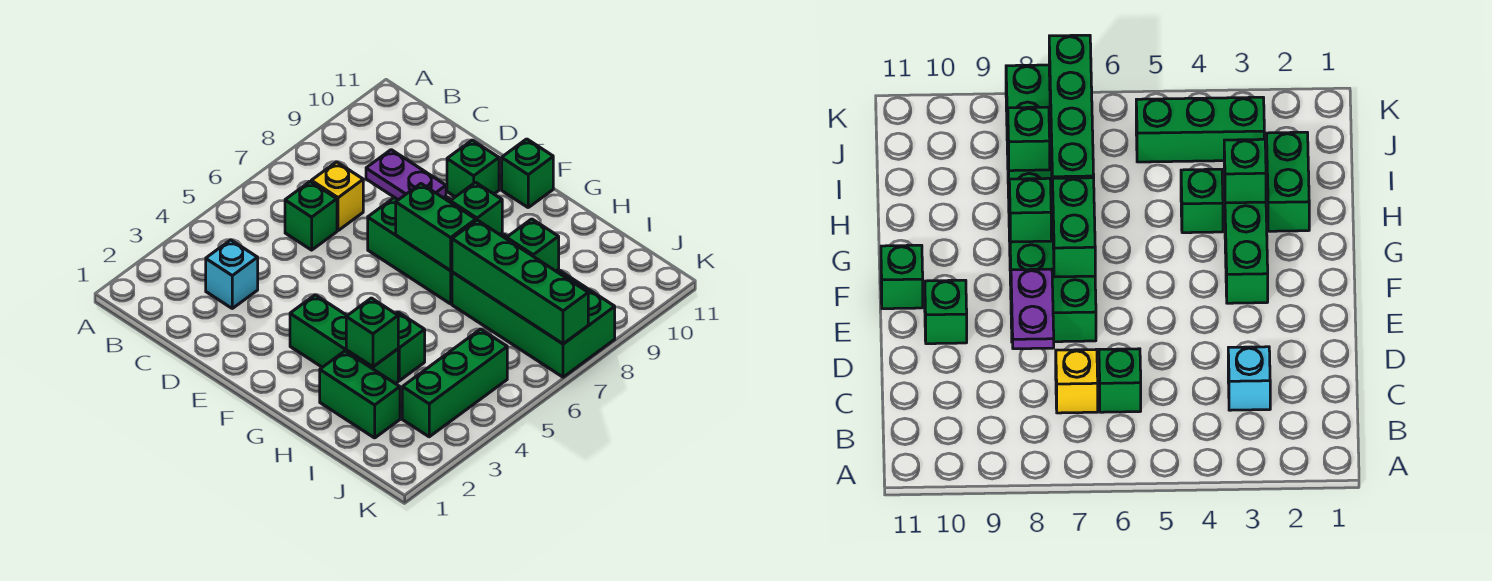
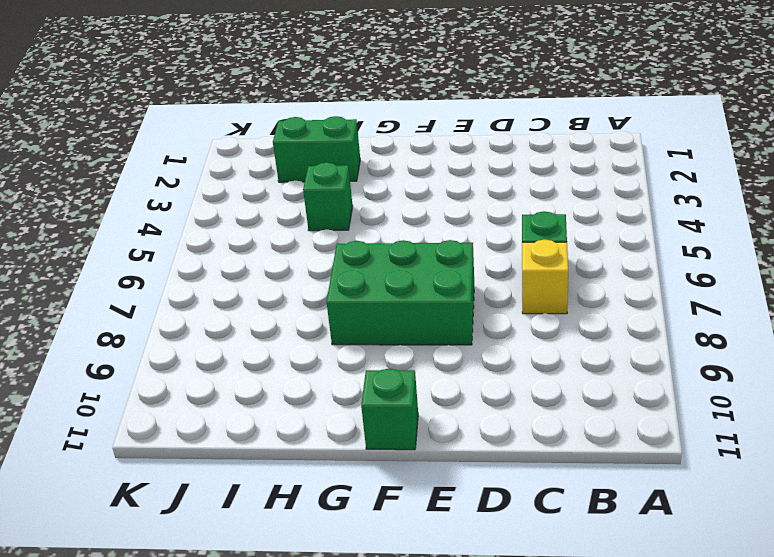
none -> cyan 1x1 brick [206,240,258,308]
none -> green 1x1 brick [447,140,499,197]
none -> green 1x3 brick [290,295,398,384]

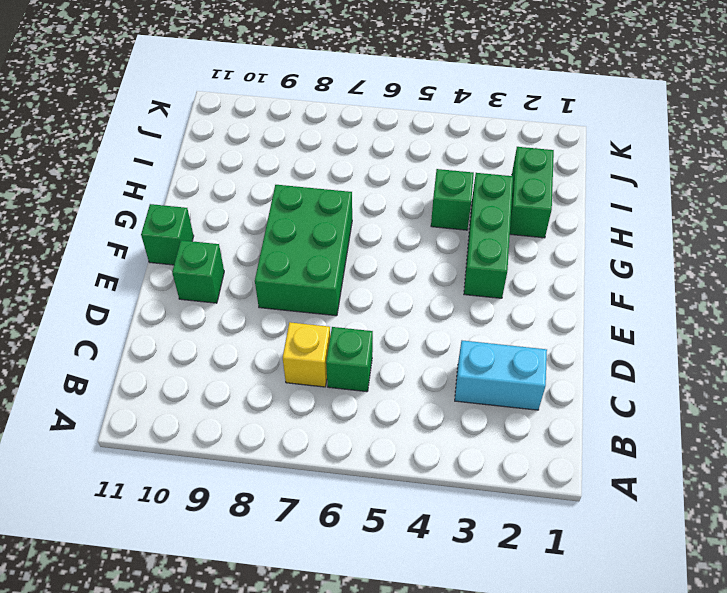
cyan 1x2 brick [455,341,547,410] -> cyan 1x1 brick [206,240,258,308]
none -> green 2x4 brick [452,234,615,377]
none -> green 1x3 brick [402,329,507,437]
none -> purple 1x2 plate [366,150,446,200]

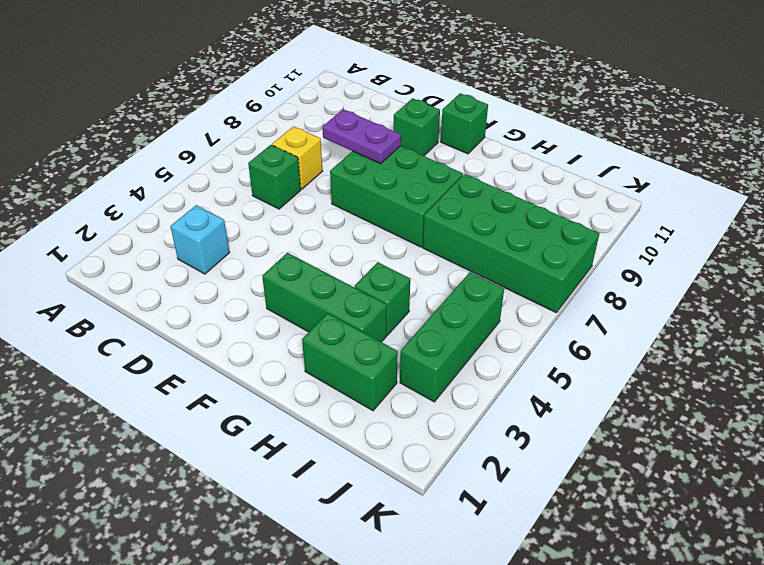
none -> green 1x2 brick [396,184,476,271]
none -> green 1x1 brick [450,182,502,235]
none -> green 1x1 brick [346,298,398,367]

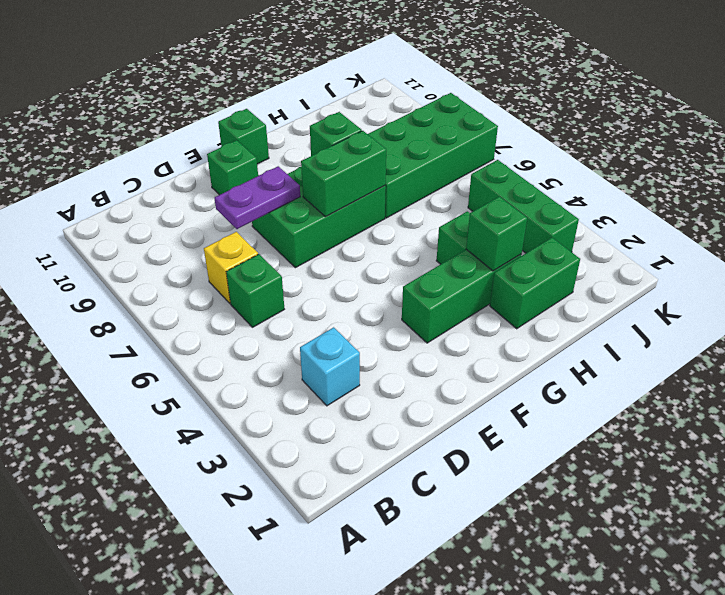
none -> green 1x4 brick [452,220,588,344]
none -> green 1x1 brick [507,219,559,271]

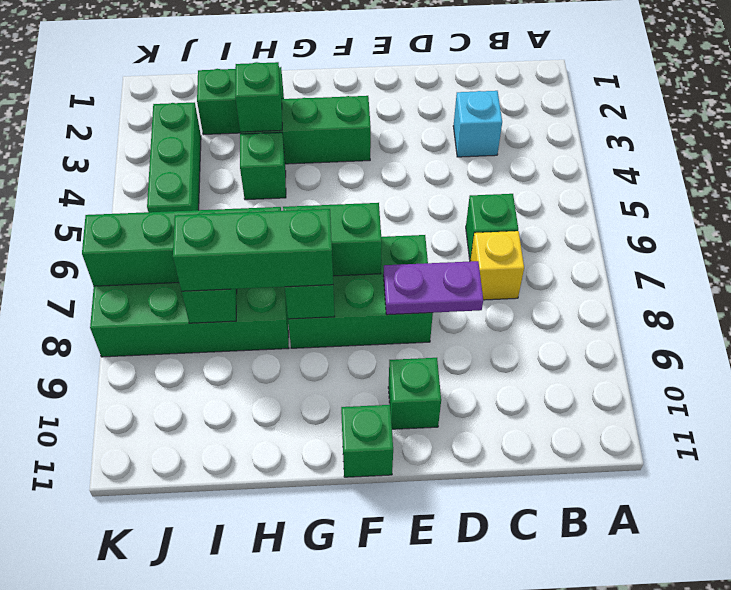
green 1x3 brick [173,209,333,291] -> none

